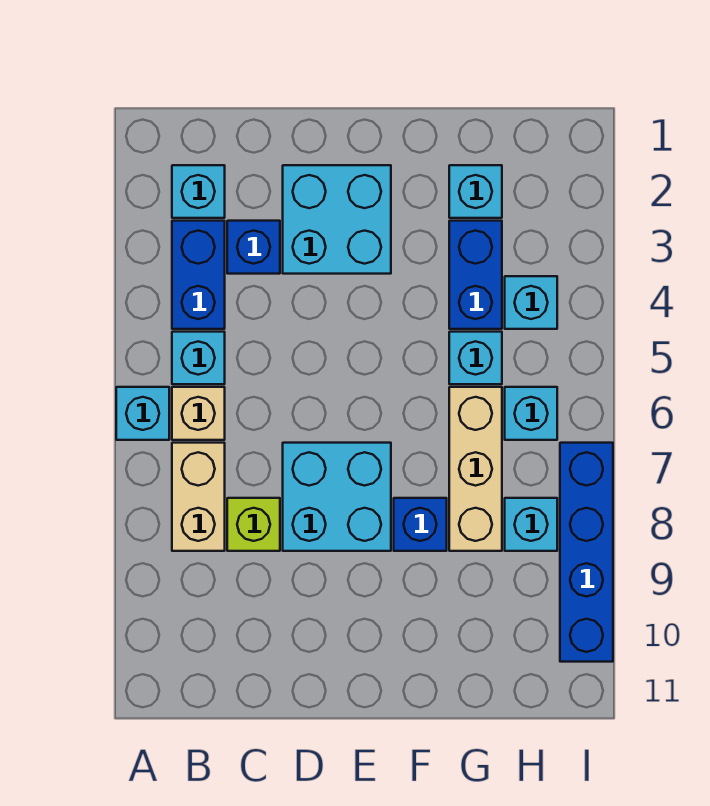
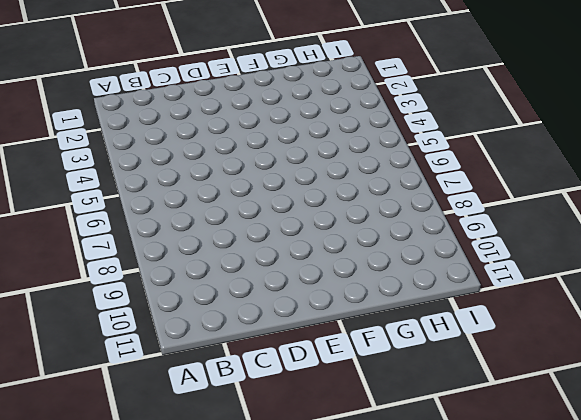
none -> cyan 1x1 brick [116,387,169,440]
none -> cyan 1x1 brick [172,165,225,218]
none -> blue 1x2 brick [172,221,225,329]

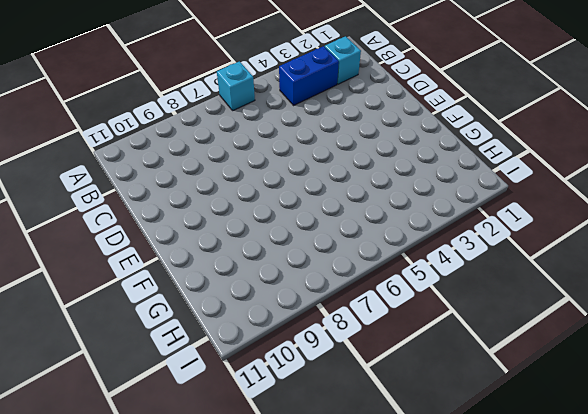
none -> cyan 1x1 brick [172,332,225,384]
none -> tan 1x1 brick [172,387,225,440]
none -> tan 1x2 brick [172,443,225,551]

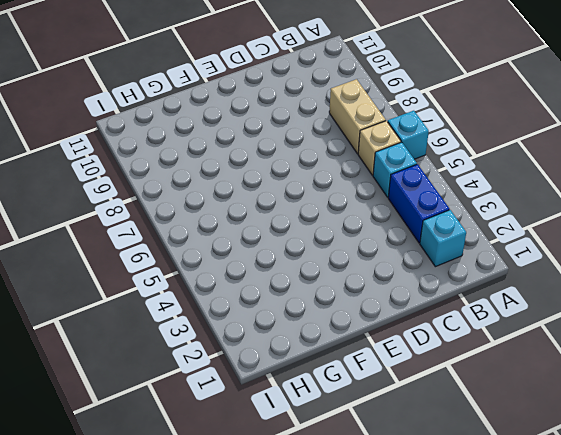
none -> blue 1x1 brick [227,221,280,274]
none -> lime 1x1 brick [227,498,280,551]
none -> cyan 2x2 brick [283,165,391,274]

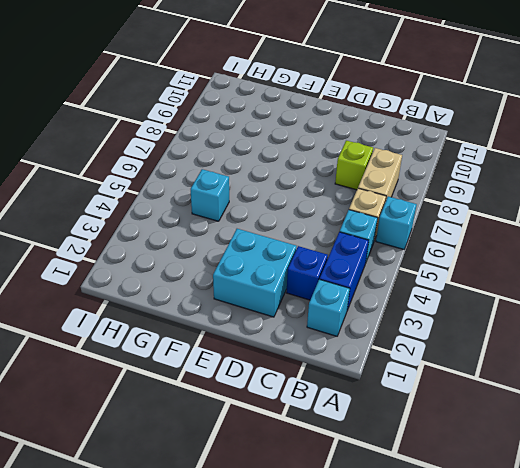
none -> cyan 2x2 brick [283,443,391,551]
none -> blue 1x1 brick [394,498,447,551]
none -> cyan 1x1 brick [449,165,502,218]

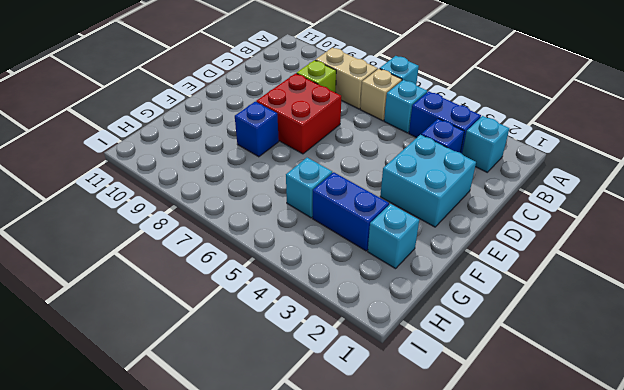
red 2x2 brick [256,73,341,154] -> cyan 2x2 brick [283,443,391,551]
none -> tan 1x3 brick [449,387,502,551]
none -> cyan 1x1 brick [505,276,557,329]
none -> cyan 1x1 brick [505,387,557,440]

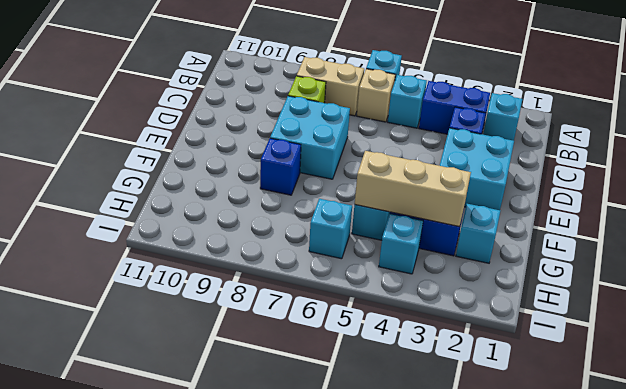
tan 1x3 brick [355,151,471,227] -> tan 1x3 brick moved to [449,387,502,551]
none -> cyan 1x1 brick [505,498,557,551]
none -> blue 1x4 brick [560,443,613,662]

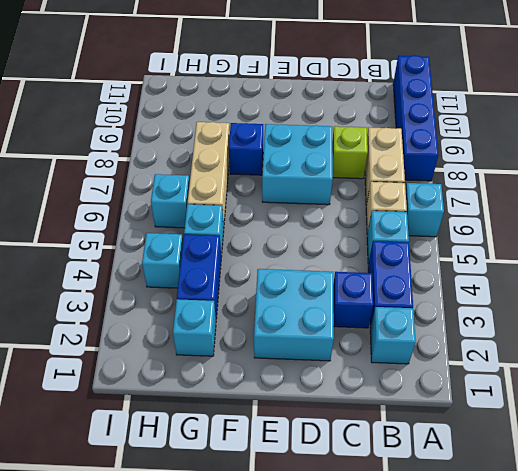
blue 1x4 brick [393,55,439,181] -> blue 1x4 brick moved to [560,443,613,662]
none -> cyan 1x1 brick [505,498,557,551]

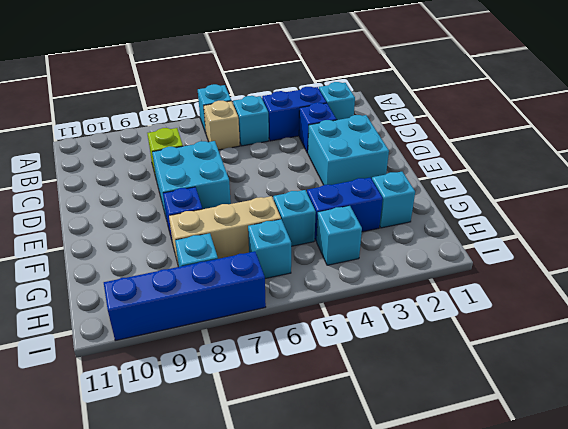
none -> tan 1x2 brick [172,443,225,551]

